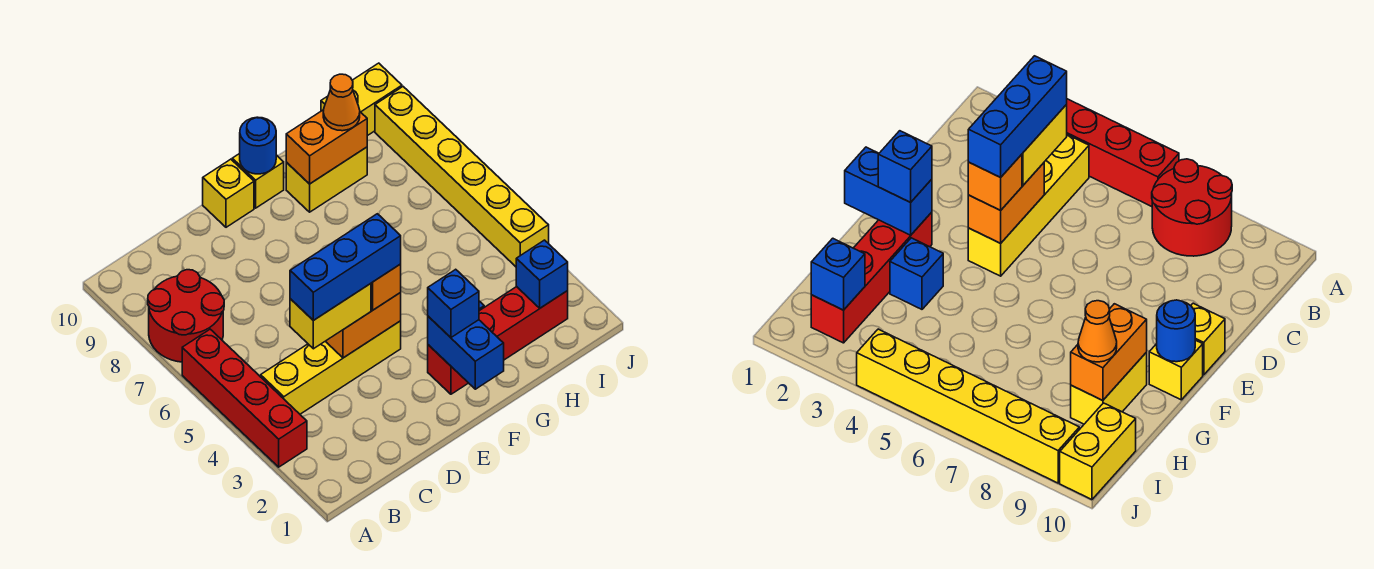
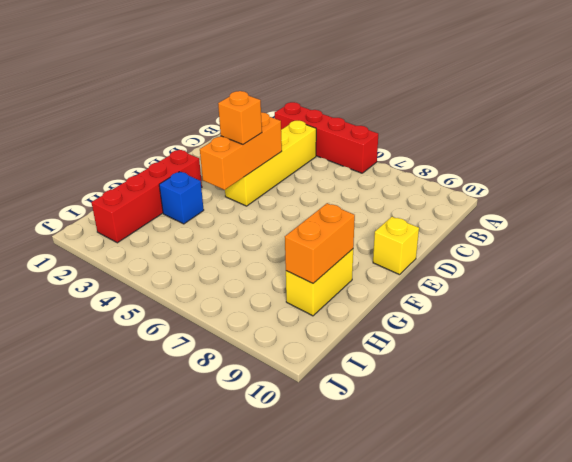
orange 1x3 brick [200,112,282,190] -> orange 1x2 brick [326,293,401,358]
none -> red 2x2 round brick [148,270,224,362]
none -> yellow 1x1 brick [232,154,284,208]
none -> yellow 1x2 brick [321,63,402,136]

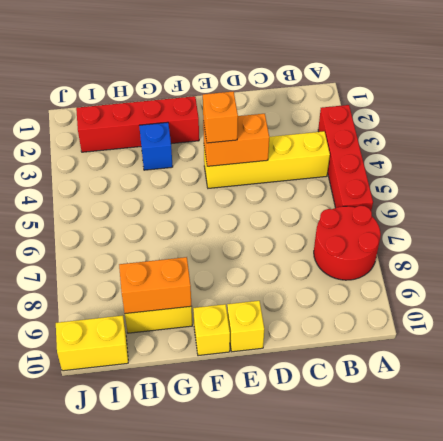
none -> yellow 1x6 brick [375,87,549,267]
none -> blue 1x2 brick [428,316,504,389]
none -> blue 1x1 round brick [240,117,276,174]

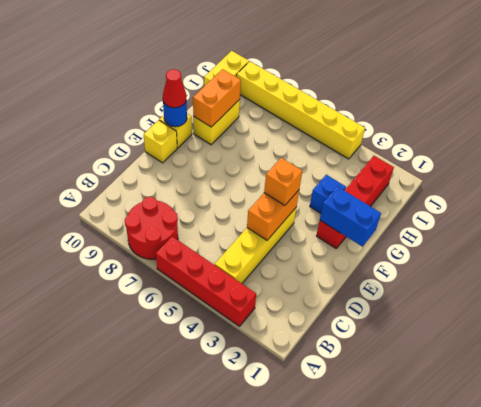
red 1x1 cone [163,69,186,108] -> none
none -> blue 1x1 brick [516,240,568,308]
none -> yellow 1x2 brick [290,284,371,349]
none -> blue 1x1 brick [428,269,479,337]

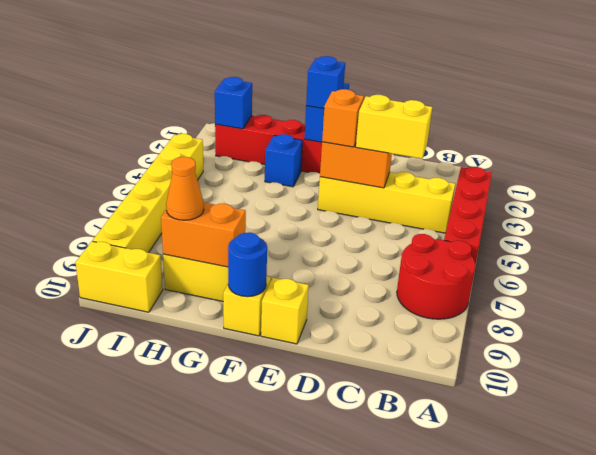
none -> blue 1x3 brick [290,214,401,320]

